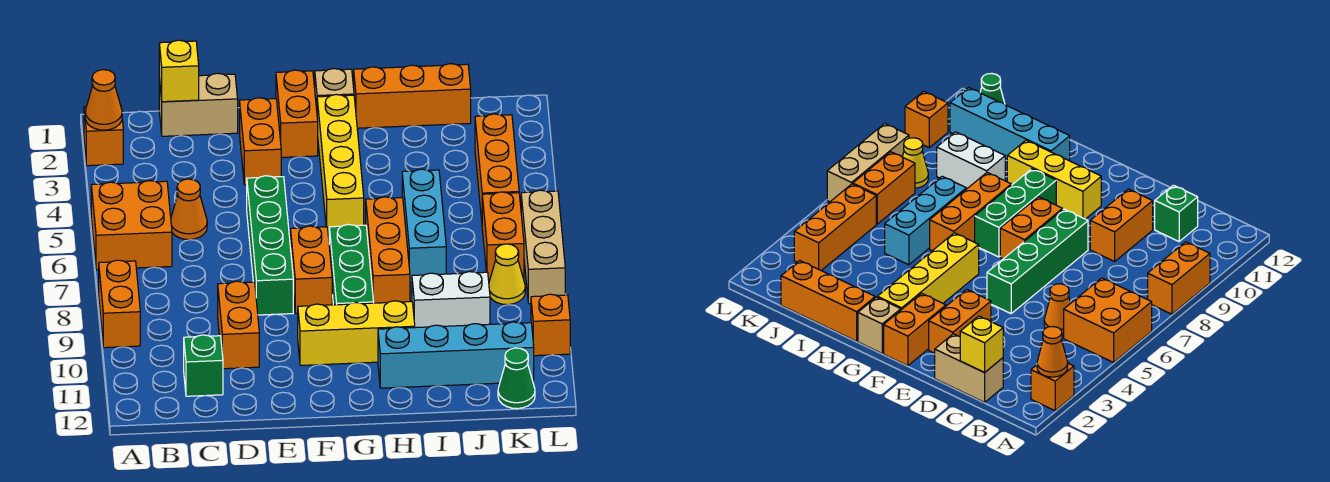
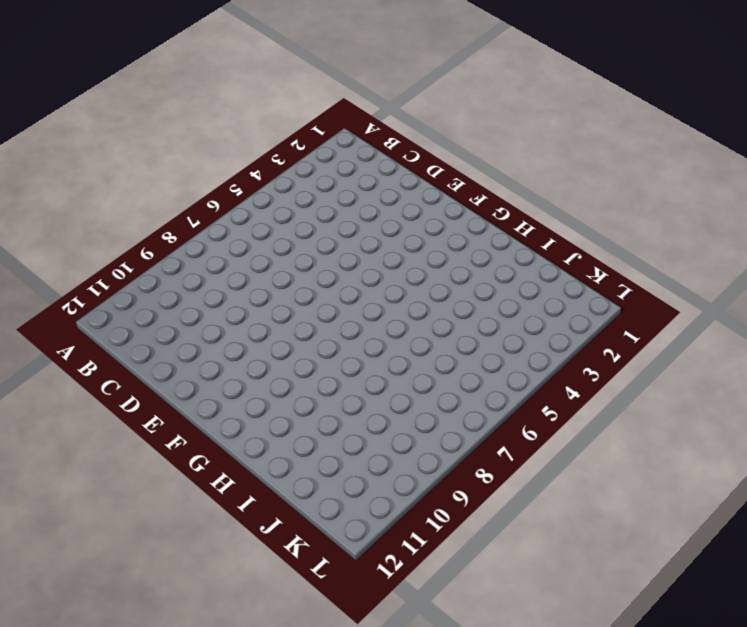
none -> orange 1x1 brick [84,107,123,166]
none -> orange 2x2 brick [91,181,172,270]
none -> orange 1x2 brick [99,260,140,348]

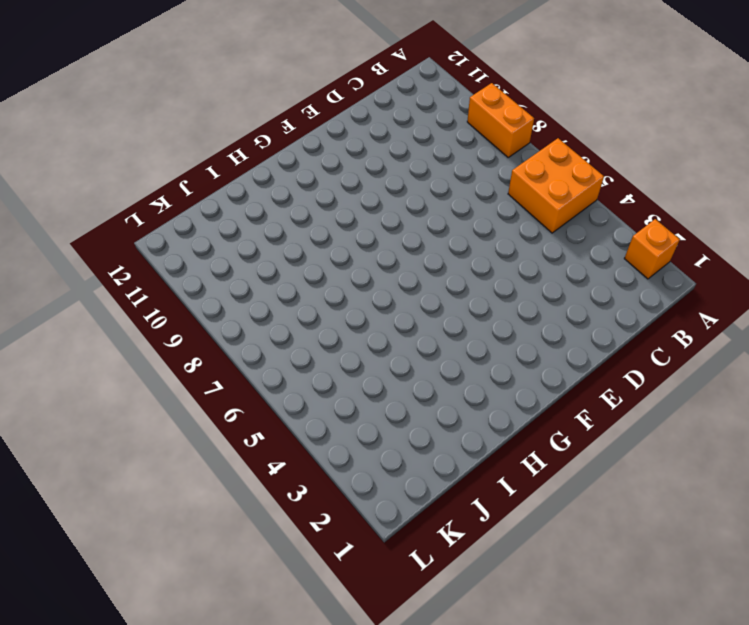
none -> tan 1x2 brick [159,73,238,136]
none -> orange 1x1 cone [171,179,207,240]
none -> green 1x1 brick [184,335,223,396]

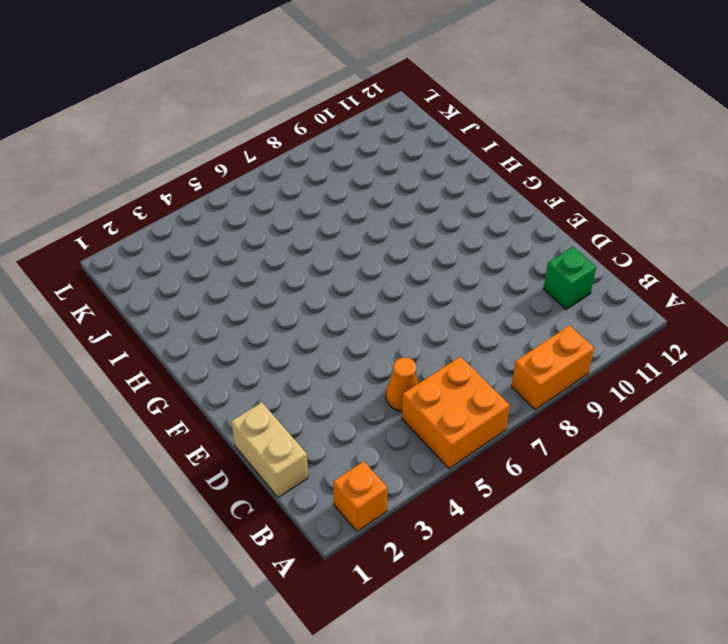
none -> orange 1x2 brick [218,281,259,369]
none -> orange 1x2 brick [240,98,281,185]
none -> green 1x4 brick [247,176,293,315]

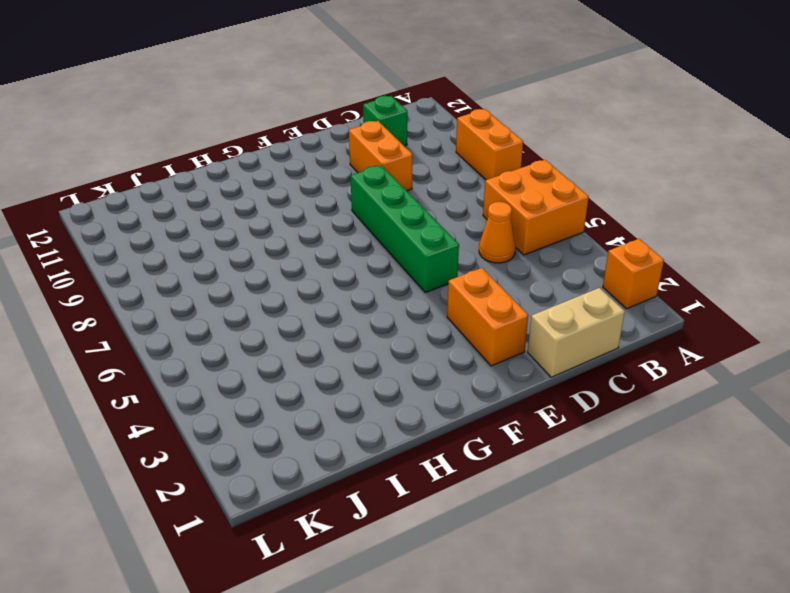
none -> orange 1x2 brick [276,70,318,158]
none -> orange 1x2 brick [291,226,332,313]
none -> yellow 1x3 brick [298,301,415,365]

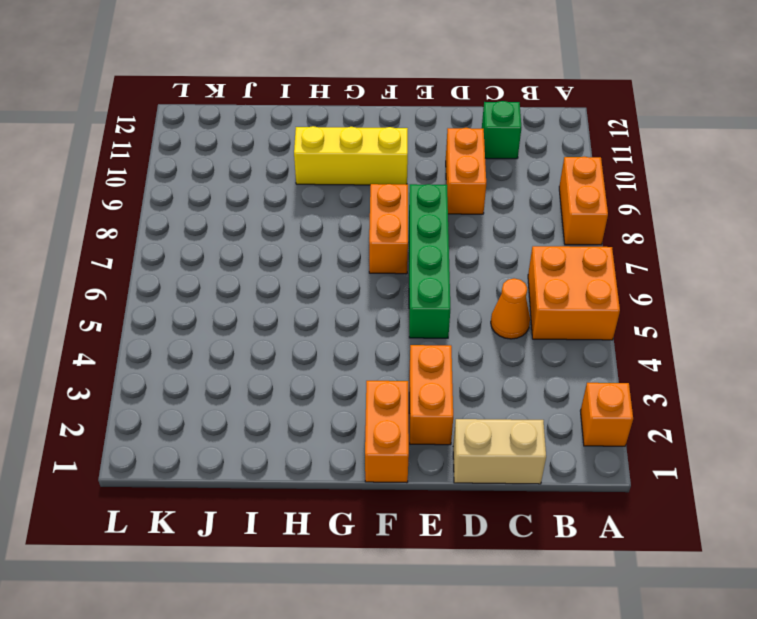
none -> tan 1x1 brick [315,69,354,109]
none -> yellow 1x4 brick [317,95,364,234]
none -> green 1x3 brick [329,224,374,305]

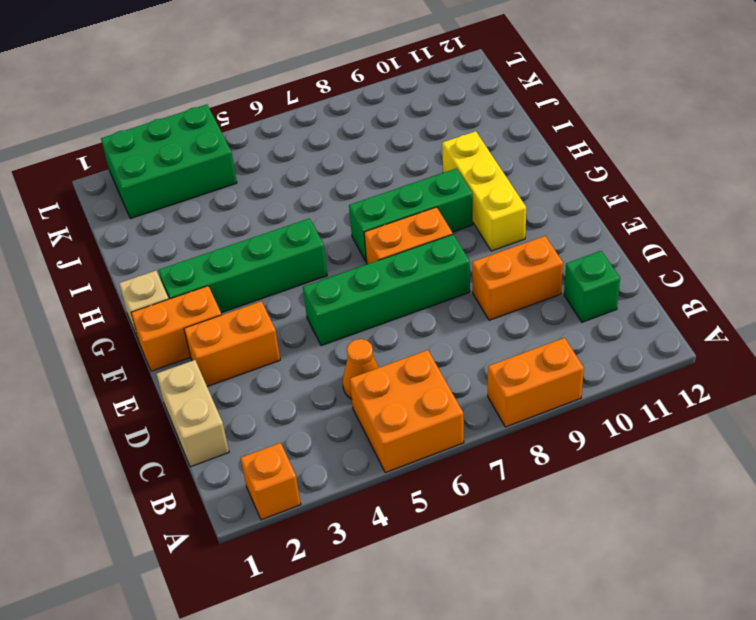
green 1x4 brick [158,218,327,313] -> yellow 1x4 brick [317,95,364,234]
green 2x3 brick [101,104,237,219] -> orange 1x3 brick [475,114,519,220]
none -> orange 1x3 brick [354,64,471,128]
none -> orange 1x3 brick [366,197,410,303]
none -> cyan 1x4 brick [378,322,534,388]

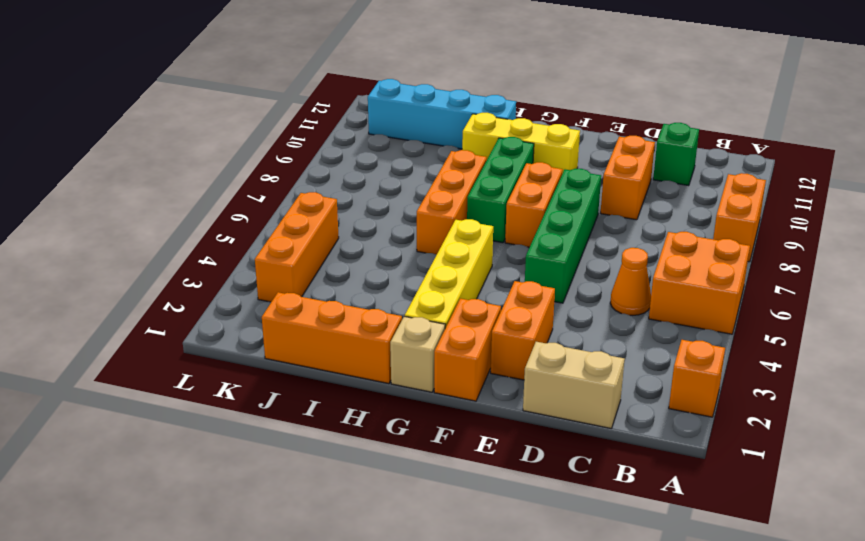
none -> cyan 1x3 brick [402,169,446,283]
none -> white 1x2 brick [412,272,490,328]
none -> orange 1x2 brick [482,192,524,279]

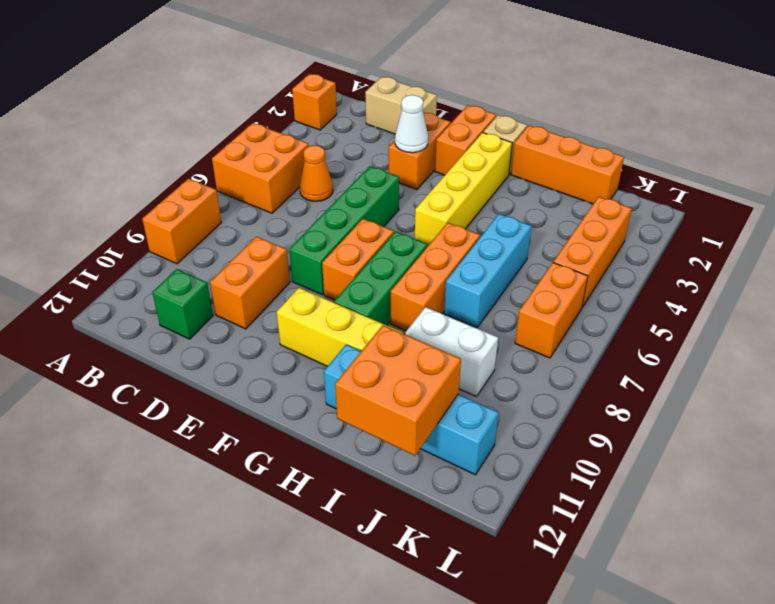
white 1x1 cone [395,95,428,153] -> none
orange 2x2 brick [335,325,461,456] -> none
none -> yellow 1x1 cone [489,244,525,305]
none -> green 1x1 cone [498,348,535,409]
none -> tan 1x3 brick [521,190,565,304]

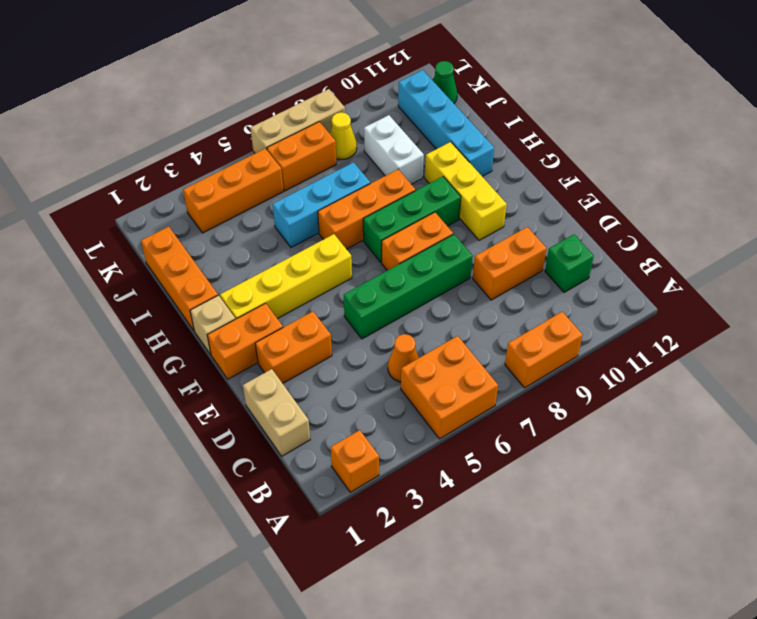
none -> orange 1x1 brick [531,294,570,356]
none -> orange 1x1 cone [85,70,122,130]
none -> yellow 1x1 brick [159,40,199,102]

